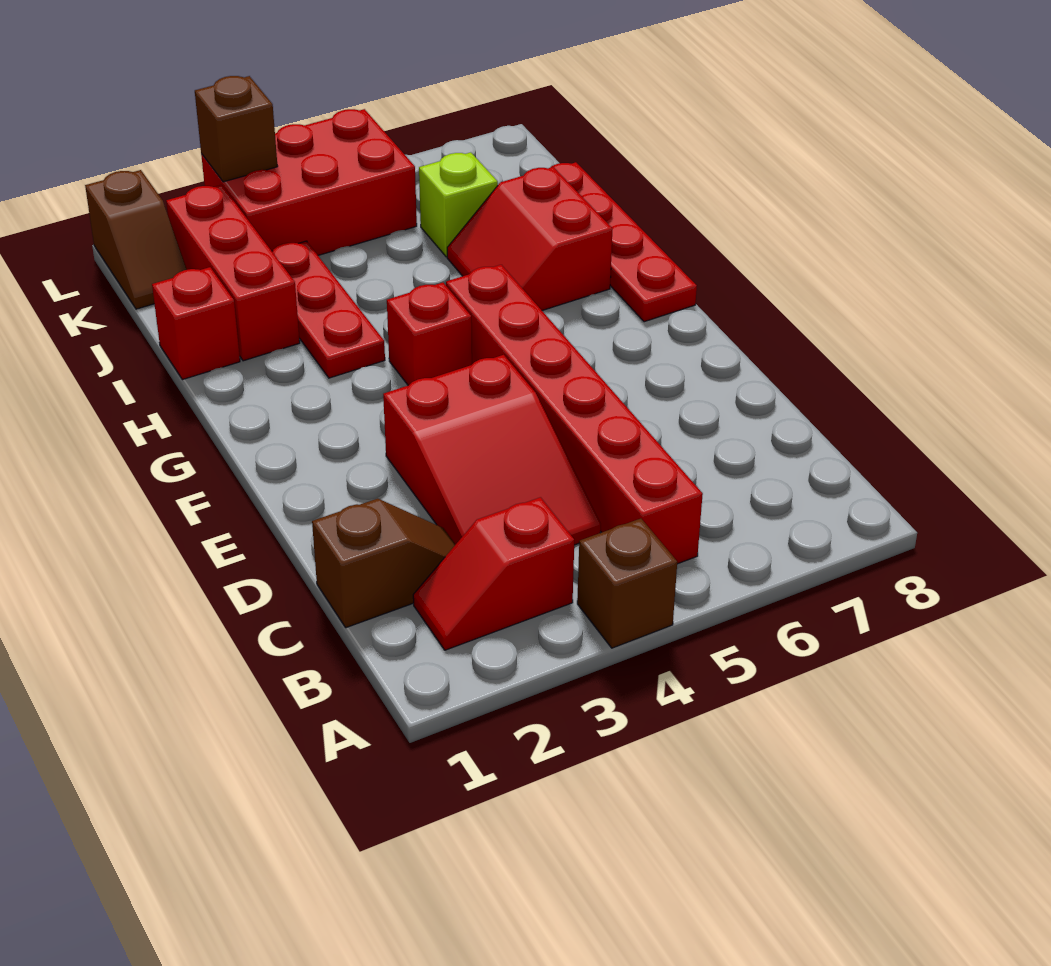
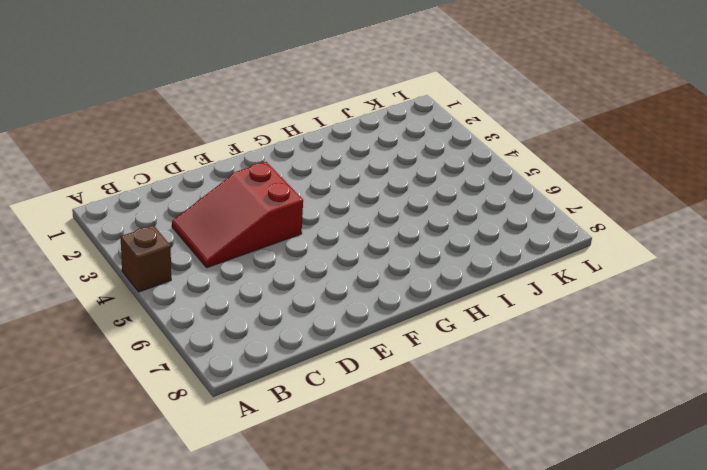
none -> red 1x2 slope [413,497,574,650]
none -> red 1x6 brick [446,265,703,564]
none -> brown 1x2 slope [312,499,455,628]

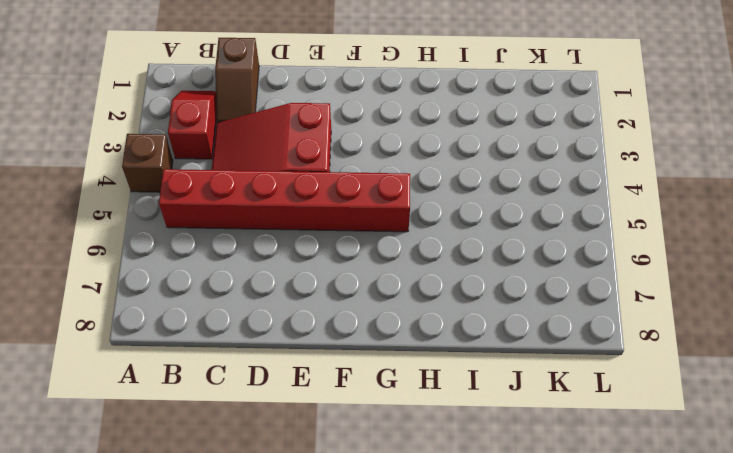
none -> red 1x1 brick [387,283,472,386]
none -> red 1x4 plate [550,162,697,322]
none -> red 1x3 plate [272,241,385,378]

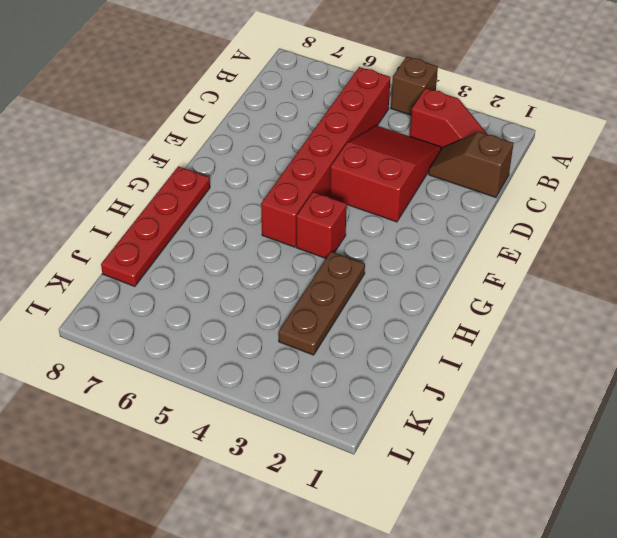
brown 1x3 plate [278,252,365,355] -> red 1x3 plate [272,241,385,378]
none -> red 2x2 slope [447,167,612,310]
none -> red 1x1 brick [152,267,240,380]
none -> red 1x3 brick [166,185,300,361]

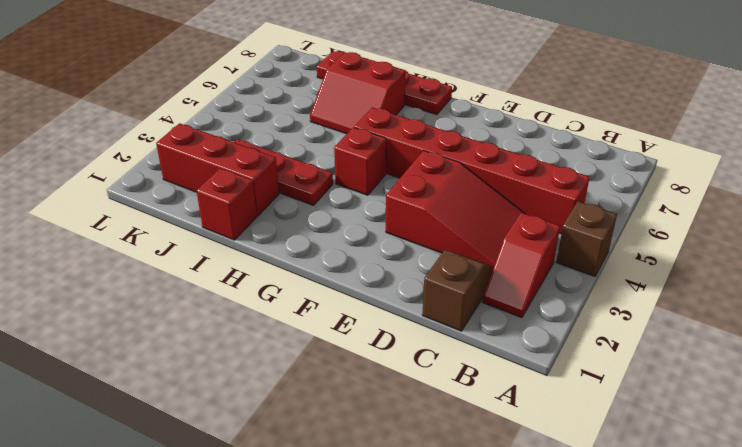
none -> lime 1x1 brick [419,152,498,257]
none -> brown 1x2 slope [85,170,187,309]
none -> red 2x3 brick [201,109,417,255]

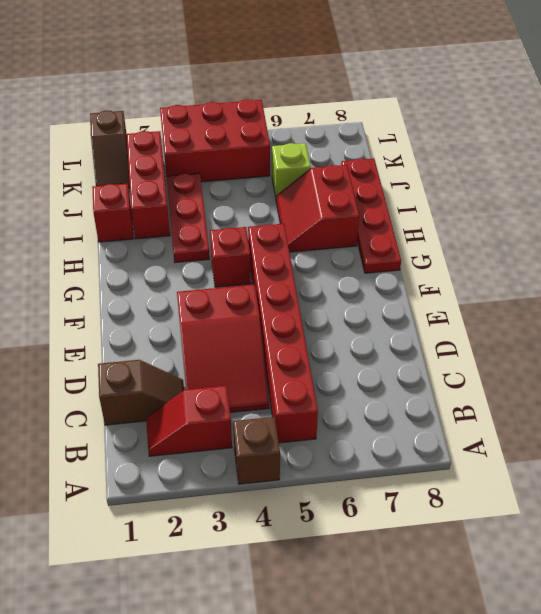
none -> brown 1x1 brick [195,76,278,182]

